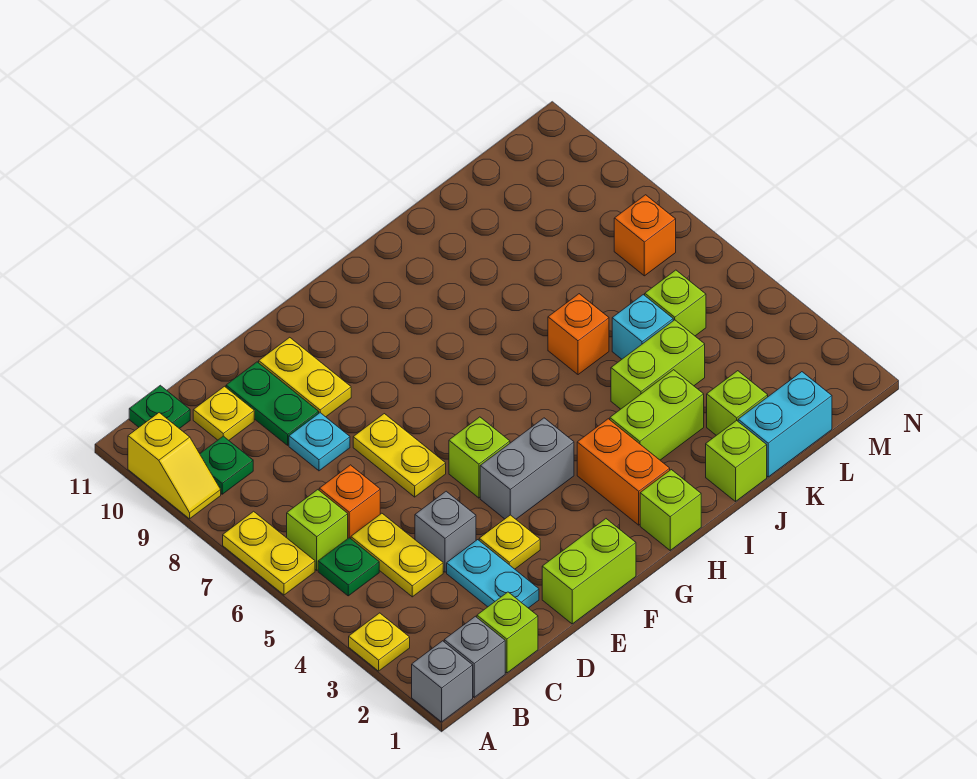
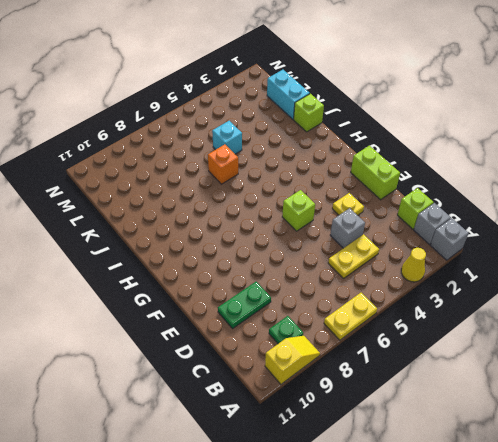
yellow 1x1 cone [401,248,426,282] -> yellow 1x1 plate [349,613,410,671]
none -> green 1x1 plate [318,538,379,596]
none -> lime 1x1 brick [287,490,348,570]
none -> green 1x1 plate [129,385,190,429]
none -> orange 1x1 brick [319,465,380,539]

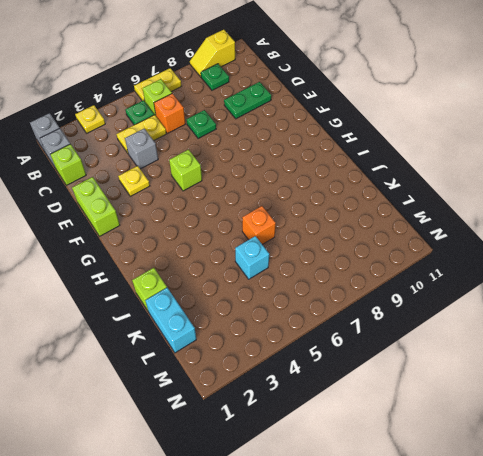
green 1x1 plate [186,110,216,139] -> green 1x1 plate moved to [129,385,190,429]
none -> yellow 1x1 plate [193,386,254,440]
none -> cyan 1x2 plate [447,540,539,608]
none -> cyan 1x1 plate [289,413,350,471]
none -> yellow 1x2 plate [353,414,446,497]

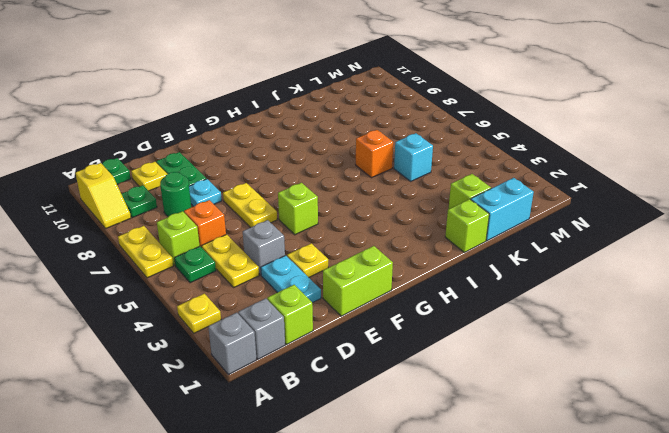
green 1x1 round brick [160,172,191,216] -> none
none -> yellow 1x2 plate [259,337,351,417]
none -> grey 1x2 brick [480,418,574,519]
none -> lime 1x1 brick [640,470,701,550]
none -> orange 1x2 brick [577,419,670,525]

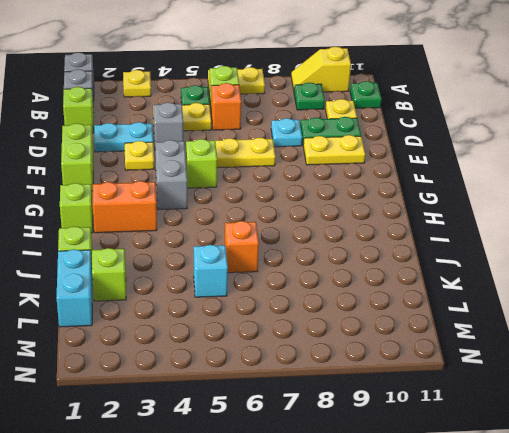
none -> lime 1x2 brick [610,370,704,460]
none -> lime 1x2 brick [611,320,705,409]
none -> lime 1x1 brick [645,270,706,336]
none -> orange 1x1 brick [614,195,676,276]

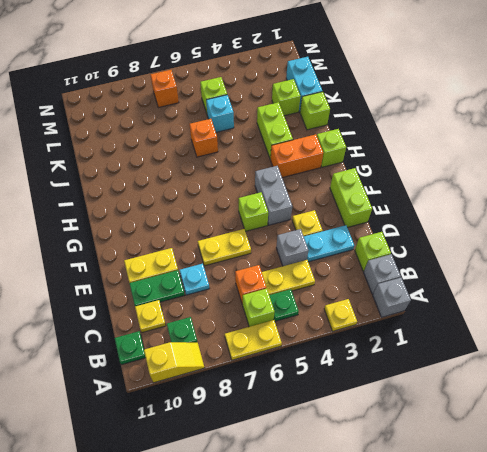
none -> lime 1x2 brick [611,320,705,409]

